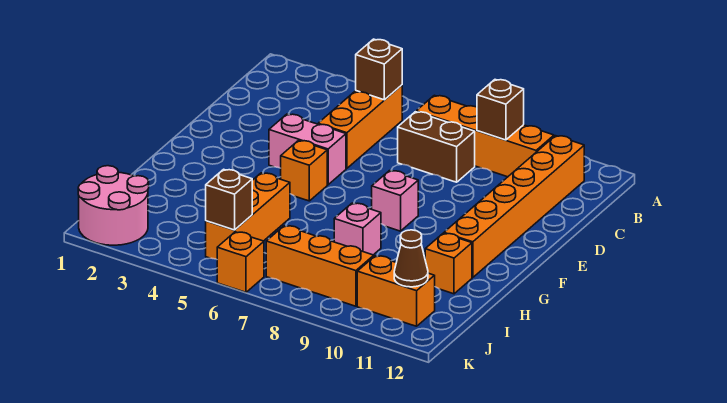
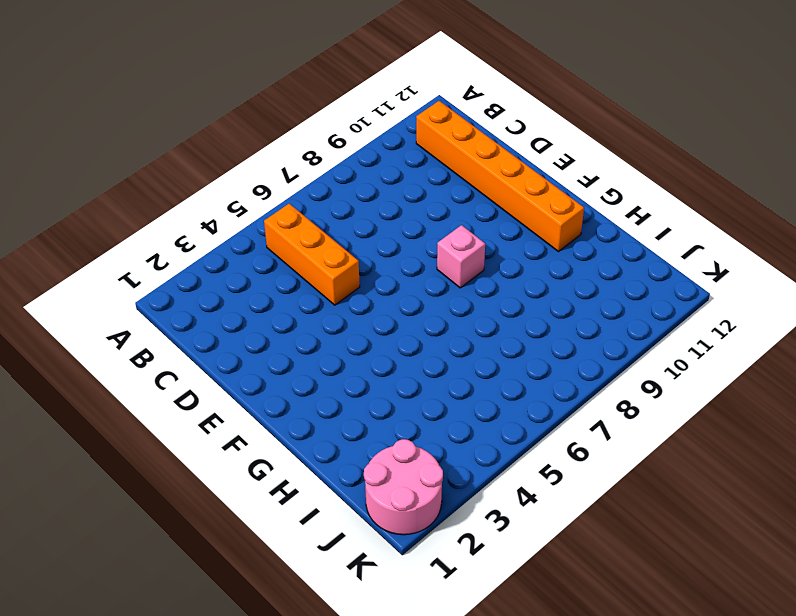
none -> orange 1x4 brick [416,95,554,177]
none -> brown 1x2 brick [398,112,475,182]
none -> pink 1x2 brick [269,114,346,185]

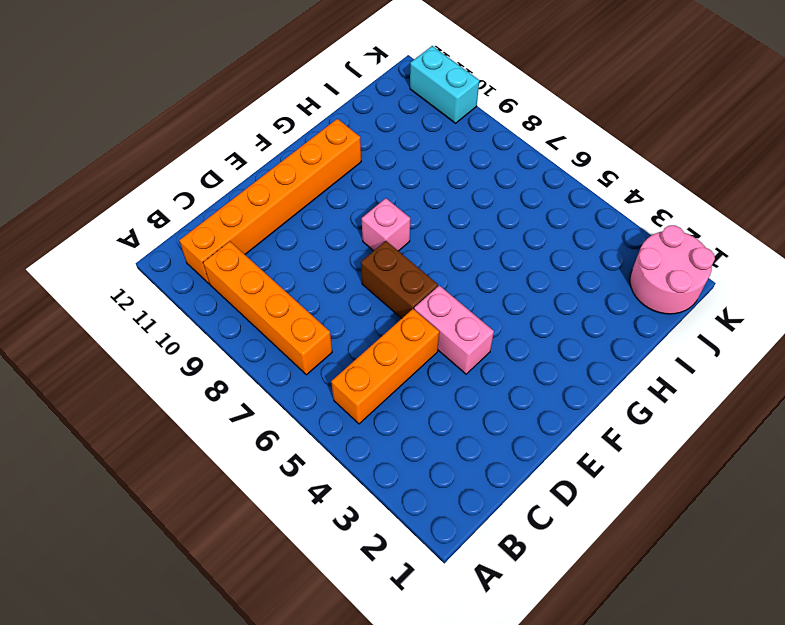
brown 1x2 brick [361,241,438,319] -> brown 1x2 brick moved to [398,112,475,182]
cyan 1x2 brick [410,46,479,123] -> none
none -> orange 1x1 brick [281,140,327,201]
none -> orange 1x3 brick [206,173,290,259]
none -> pink 1x1 brick [334,203,381,255]

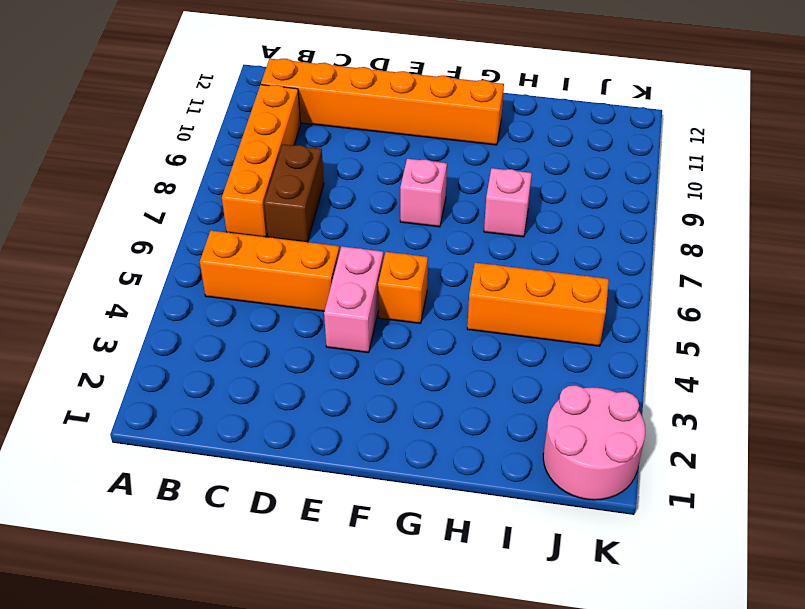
none -> orange 1x1 brick [425,233,472,294]
none -> orange 1x3 brick [266,226,374,306]
none -> orange 1x2 brick [357,256,435,326]

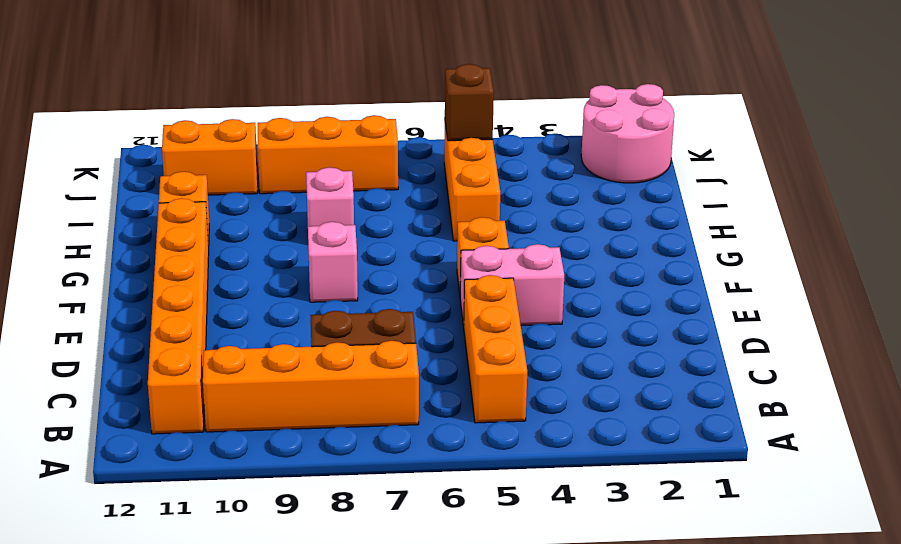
none -> orange 1x1 brick [217,232,264,292]
none -> brown 1x1 brick [356,39,402,100]
none -> brown 1x1 brick [477,80,524,140]

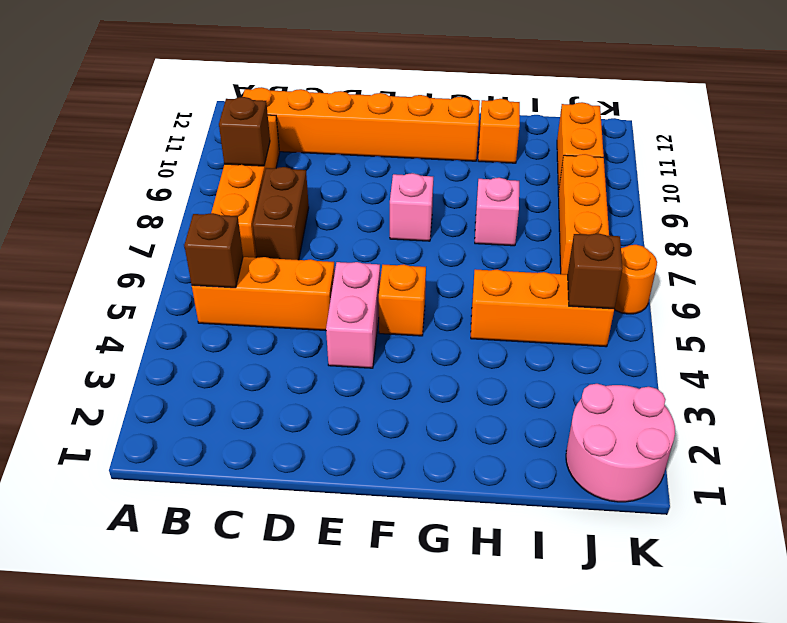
orange 1x1 round brick [614,245,657,314] -> orange 1x1 brick [217,232,264,292]
none -> brown 1x1 cone [394,230,428,287]

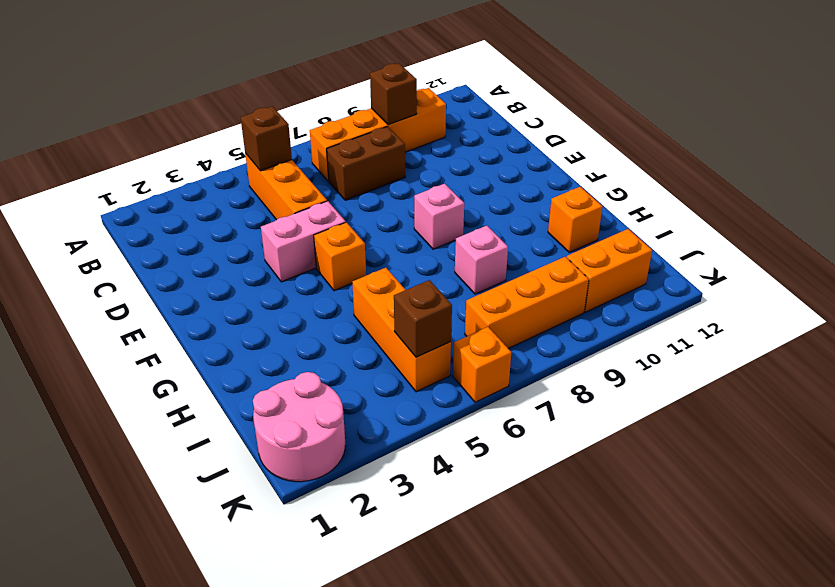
none -> orange 1x6 brick [444,136,584,278]
none -> brown 1x1 cone [394,230,428,287]

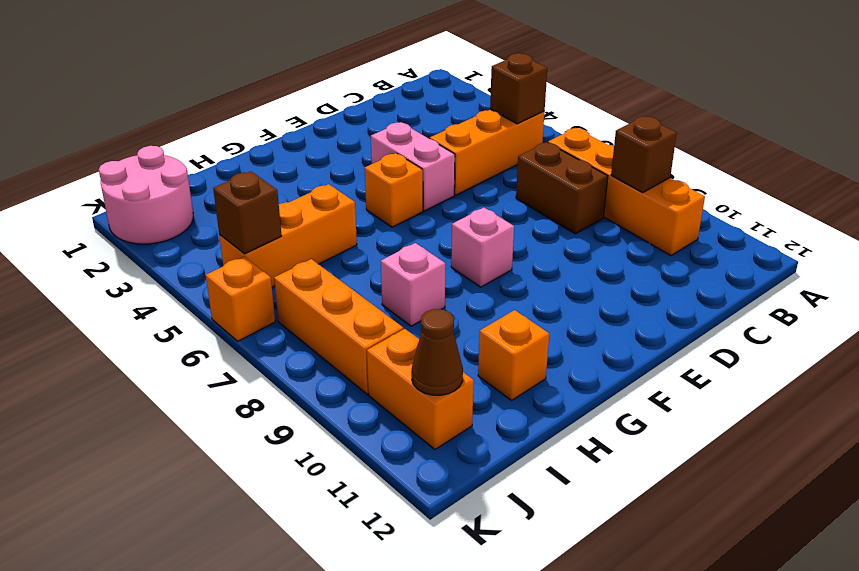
none -> orange 1x6 brick [444,136,584,278]

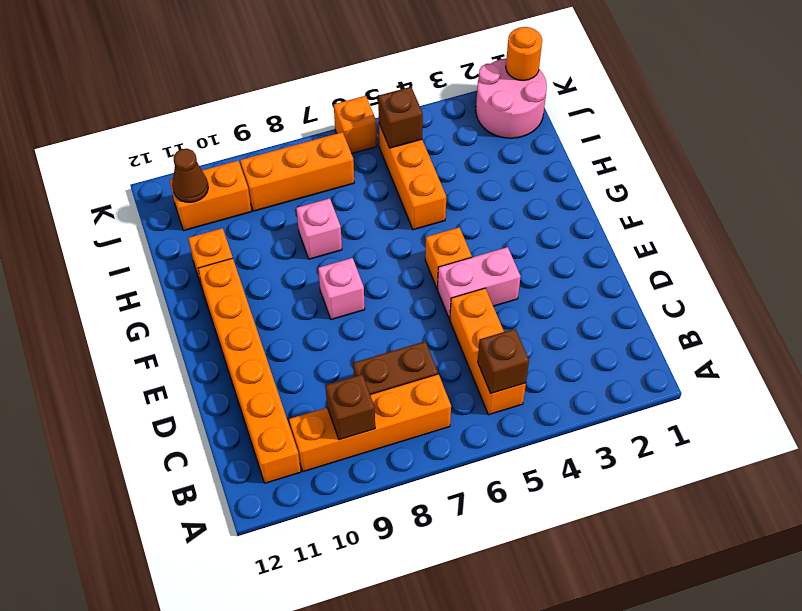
orange 1x1 round brick [506,27,542,81] -> none

